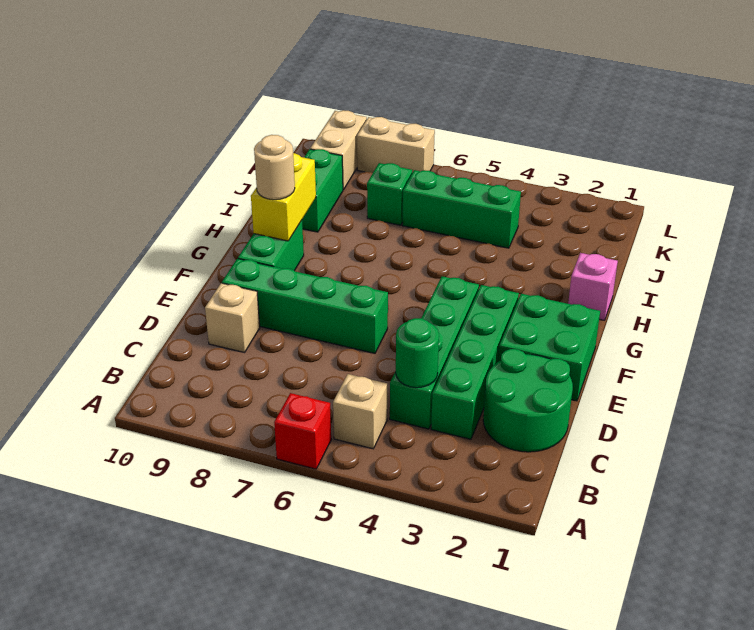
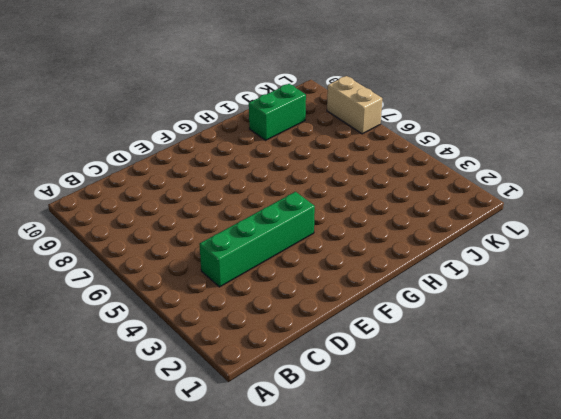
none -> red 1x1 brick [274,393,331,469]
none -> tan 1x1 brick [333,374,387,449]
none -> green 2x2 round brick [483,349,573,452]

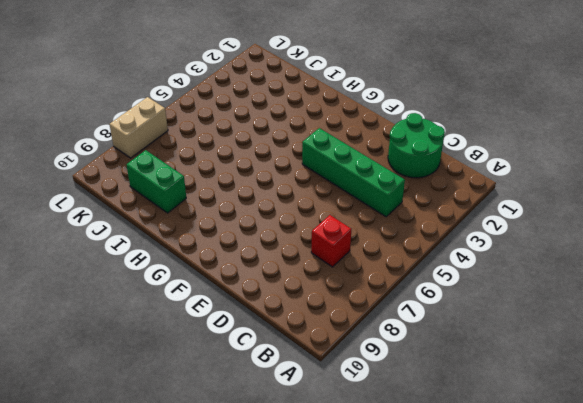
red 1x1 brick [311,215,351,267] -> red 1x1 brick moved to [274,393,331,469]
none -> tan 1x1 brick [333,374,387,449]
none -> green 1x4 brick [431,285,519,439]
none -> tan 1x1 brick [205,283,260,353]

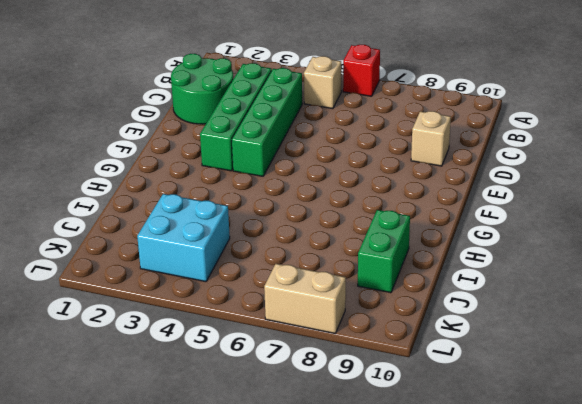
cyan 2x2 brick [137,194,230,282] -> green 1x3 brick [402,170,521,248]
none -> green 2x2 brick [498,294,600,401]
none -> green 1x4 brick [222,259,388,353]
none -> green 1x2 brick [238,220,304,271]

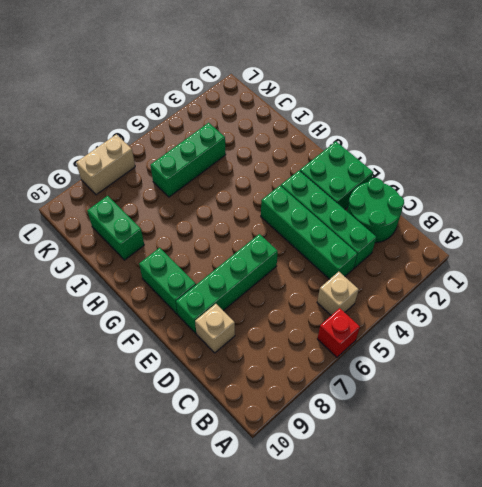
none -> pink 1x1 brick [568,253,618,320]
none -> green 1x1 brick [367,163,412,225]
none -> tan 1x2 brick [310,110,367,190]

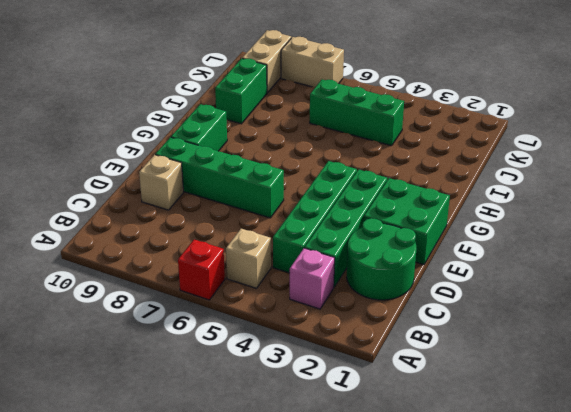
pink 1x1 brick [290,248,335,309] -> pink 1x1 brick moved to [568,253,618,320]
none -> green 1x1 brick [367,163,412,225]
none -> green 1x1 round brick [396,318,439,388]
none -> yellow 1x2 brick [251,153,316,241]

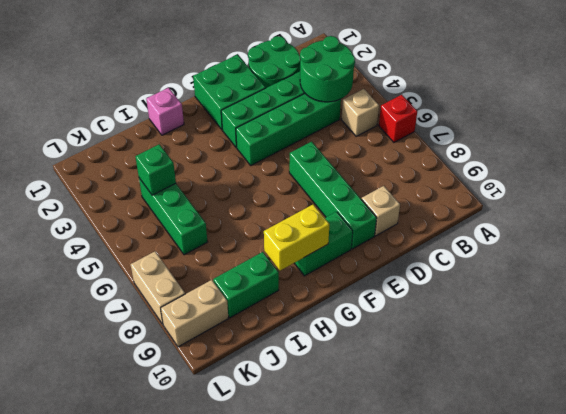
green 2x2 round brick [300,36,355,102] -> green 1x1 round brick [396,318,439,388]
green 1x1 brick [135,144,176,195] -> green 1x1 brick moved to [367,163,412,225]
none -> tan 1x1 round brick [254,135,295,200]

